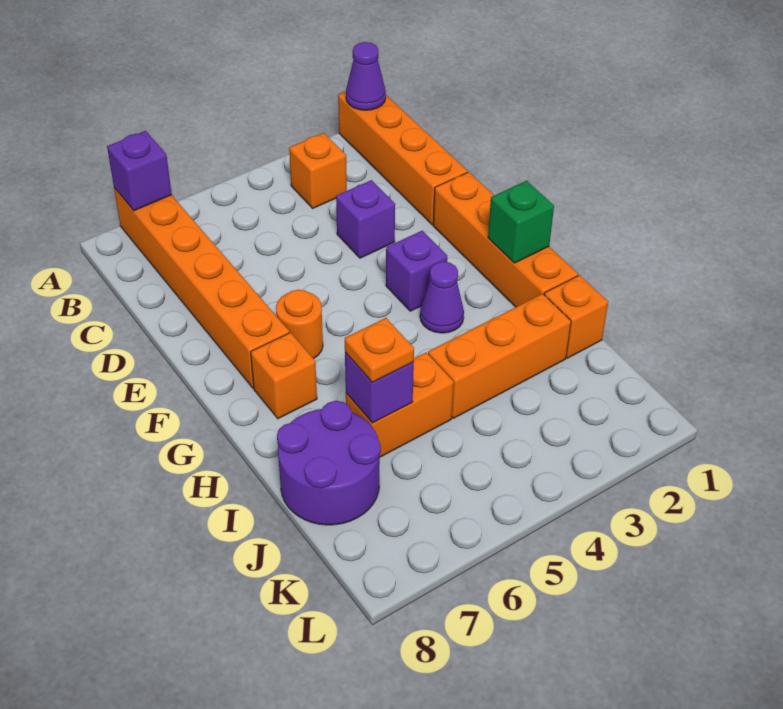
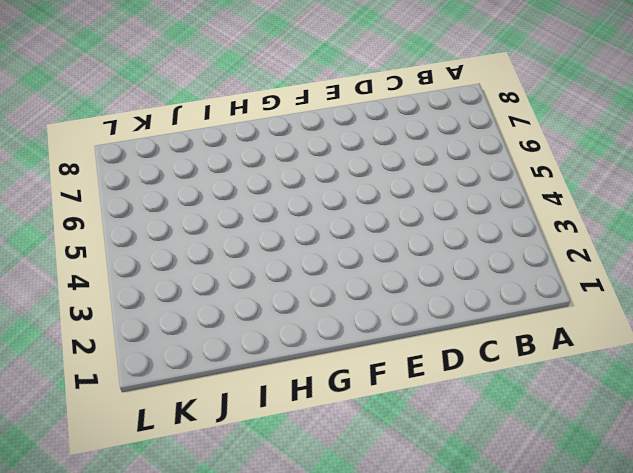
none -> orange 1x4 brick [338,92,468,225]
none -> orange 1x6 brick [114,188,289,388]
none -> orange 1x1 brick [289,133,347,208]

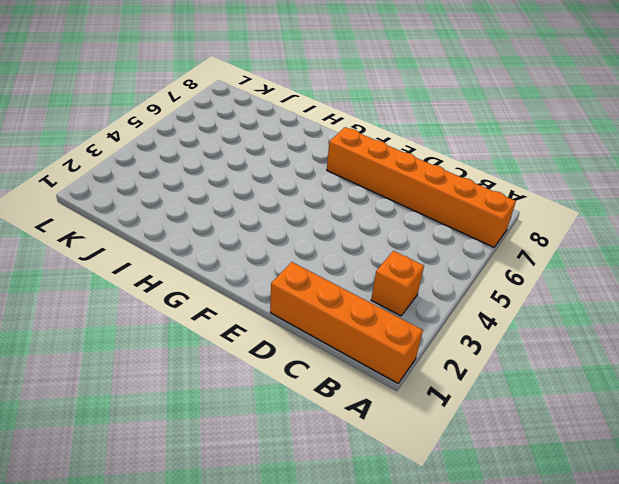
none -> purple 1x1 brick [336,180,395,258]
none -> orange 1x4 brick [433,172,578,307]
none -> purple 1x1 brick [386,231,447,311]

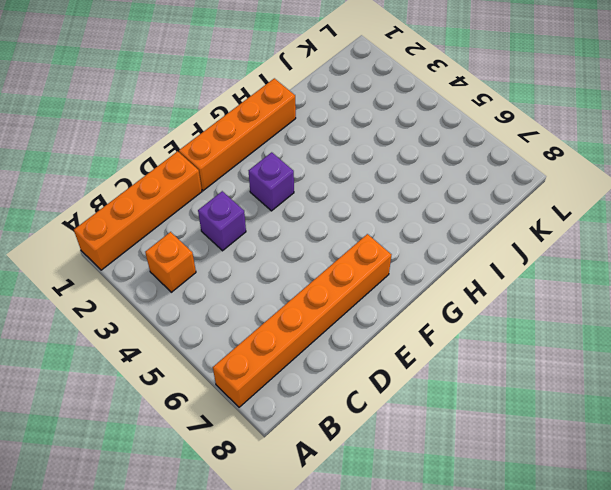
none -> orange 1x1 round brick [276,290,323,359]
none -> purple 1x1 cone [420,262,464,333]
none -> orange 1x1 brick [251,333,317,419]

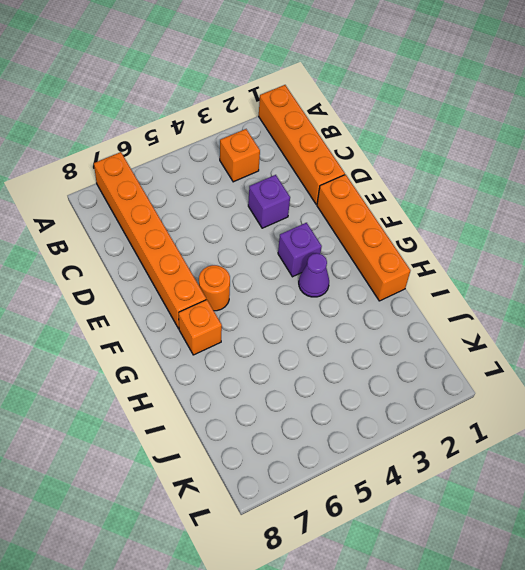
none -> orange 1x1 brick [544,275,608,358]
none -> orange 1x3 brick [428,294,571,418]
none -> orange 1x2 brick [346,353,454,457]

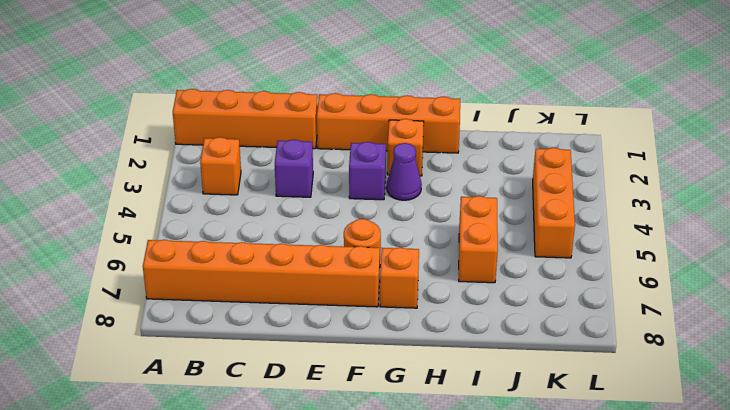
orange 1x1 brick [387,119,424,176] -> orange 1x1 brick moved to [544,275,608,358]
orange 1x3 brick [533,148,575,258] -> orange 1x3 brick moved to [428,294,571,418]
none -> purple 2x2 round brick [277,401,381,525]
none -> purple 1x1 cone [346,42,386,110]
none -> purple 1x1 brick [107,131,172,211]

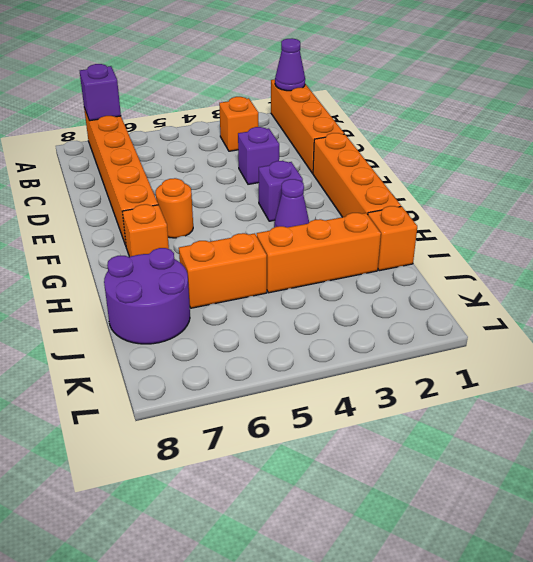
none -> green 1x1 brick [488,181,554,263]
none -> purple 1x1 brick [345,352,414,423]
none -> orange 1x1 plate [345,318,414,382]

